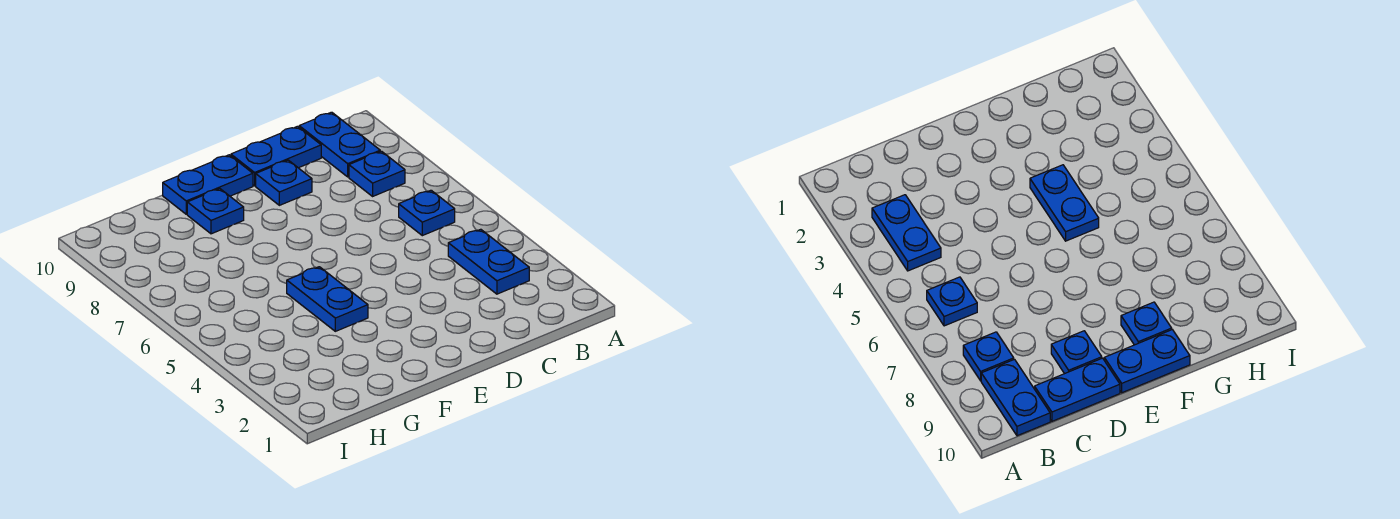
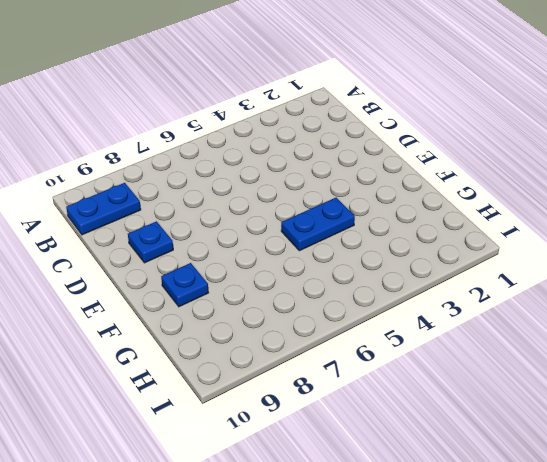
none -> blue 1x2 plate [448,229,529,294]
none -> blue 1x1 plate [399,190,455,236]

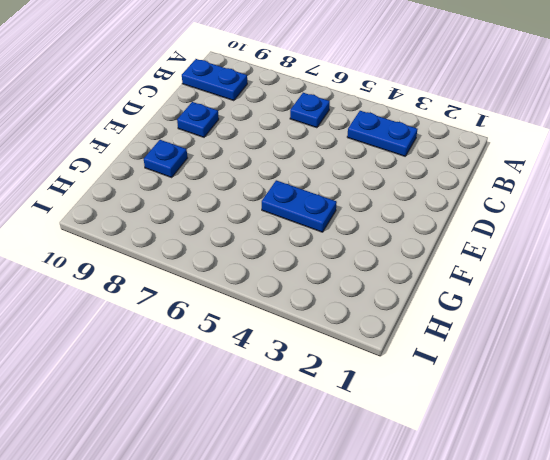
none -> blue 1x1 plate [349,151,405,196]
none -> blue 1x2 plate [231,126,321,186]

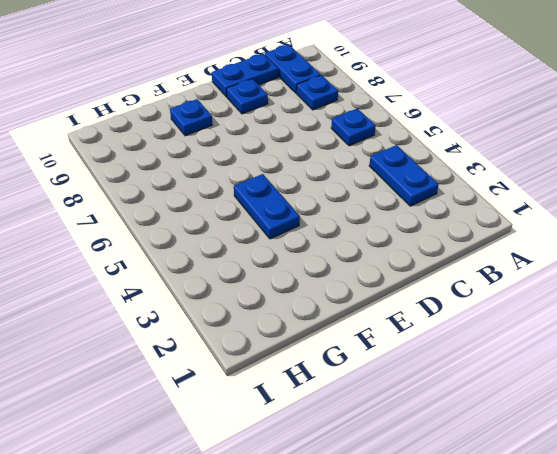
none -> blue 1x2 plate [163,155,253,214]

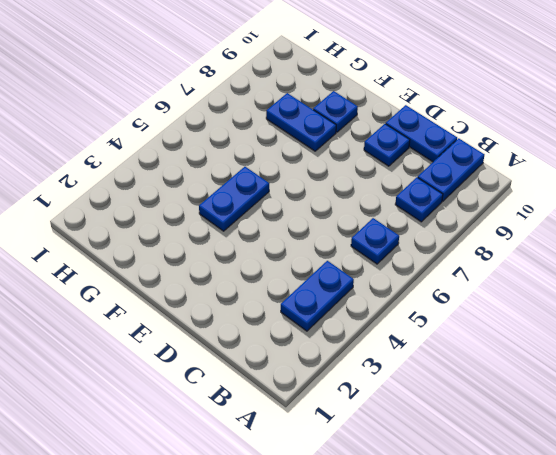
blue 1x2 plate [266,93,336,151] -> blue 1x2 plate moved to [163,155,253,214]

